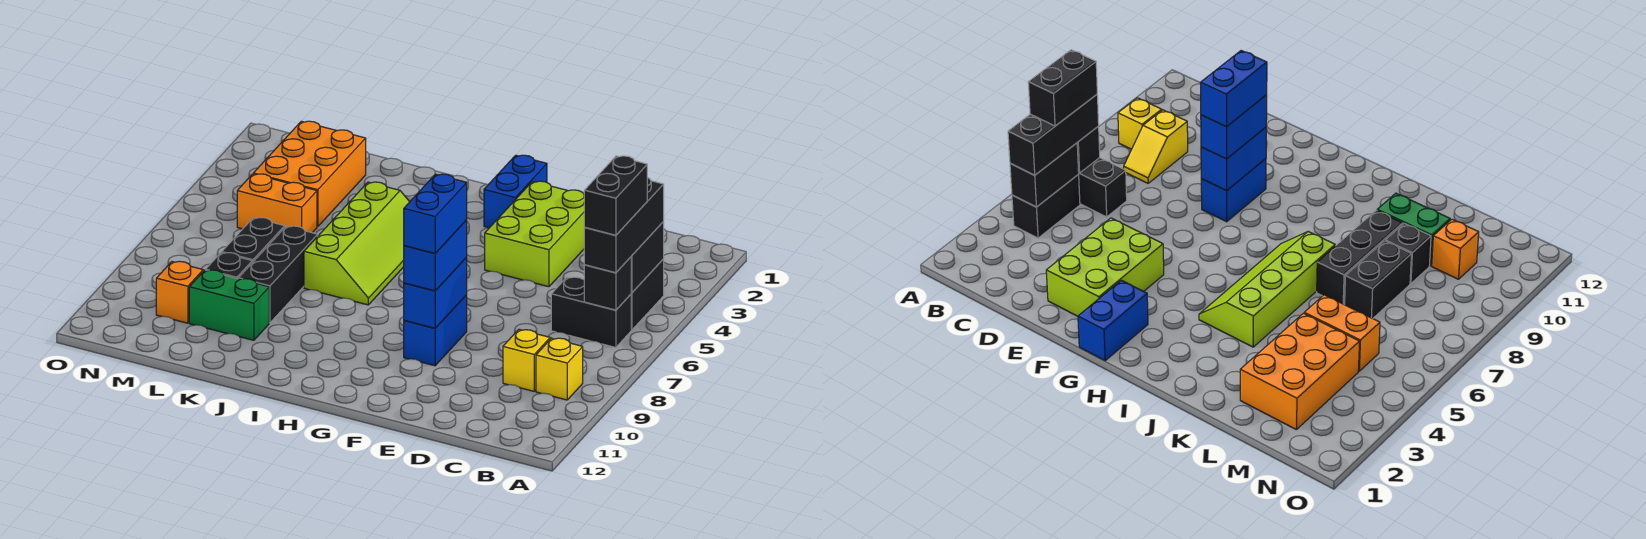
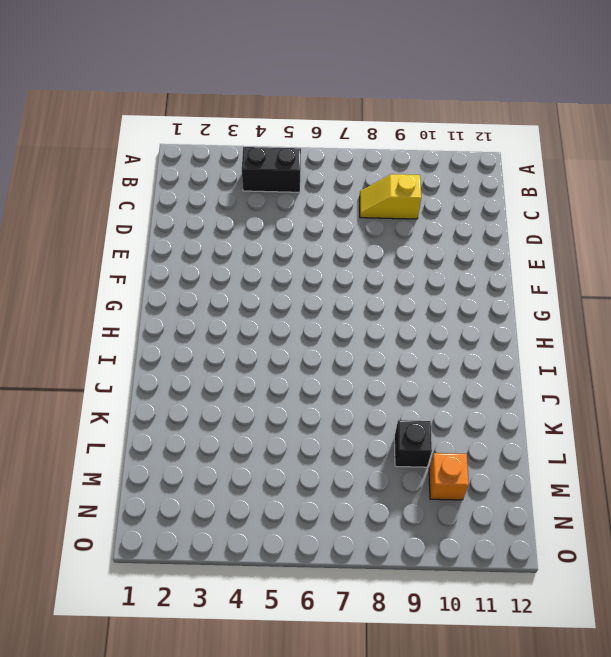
none -> black 1x2 brick [551,277,631,347]
none -> yellow 1x1 brick [536,338,583,400]
none -> lime 2x3 brick [485,181,585,287]

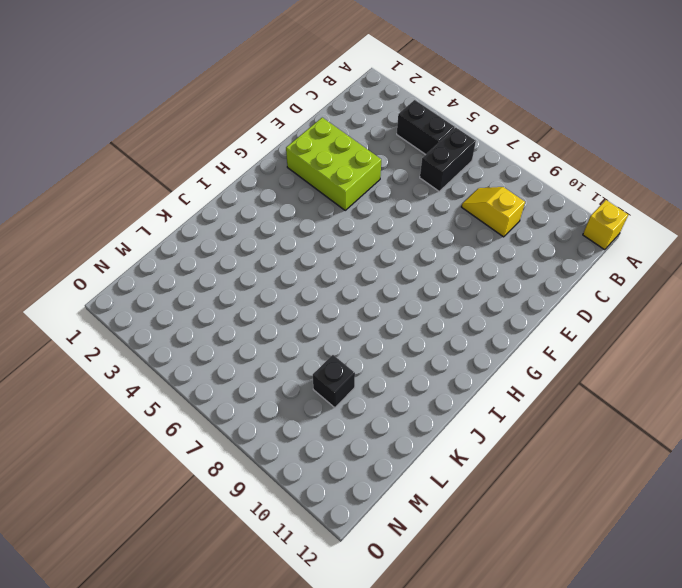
yellow 1x1 brick [583,200,628,250] -> yellow 1x1 brick moved to [536,338,583,400]
none -> blue 1x2 brick [404,295,467,366]
none -> blue 1x2 brick [484,155,547,228]
none -> lime 2x4 slope [304,182,409,305]

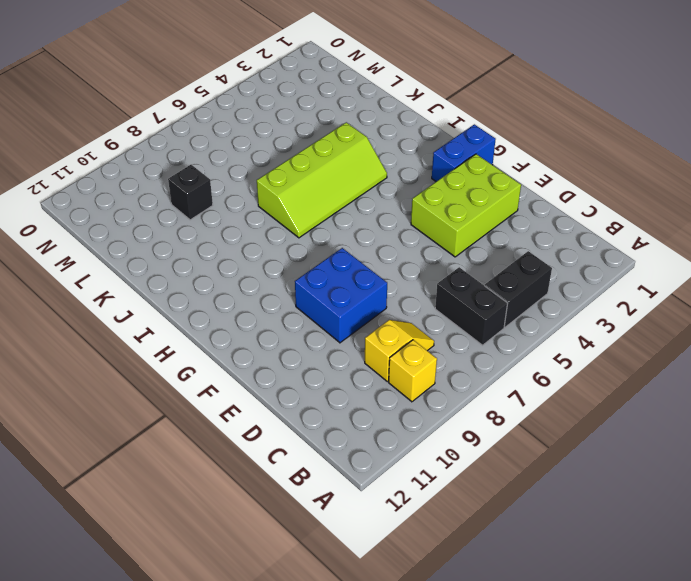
blue 2x2 brick [295,248,387,343] -> blue 1x2 brick [404,295,467,366]
none -> black 1x3 brick [239,226,318,323]
none -> green 1x2 brick [189,270,269,340]
none -> orange 2x3 brick [253,121,366,227]

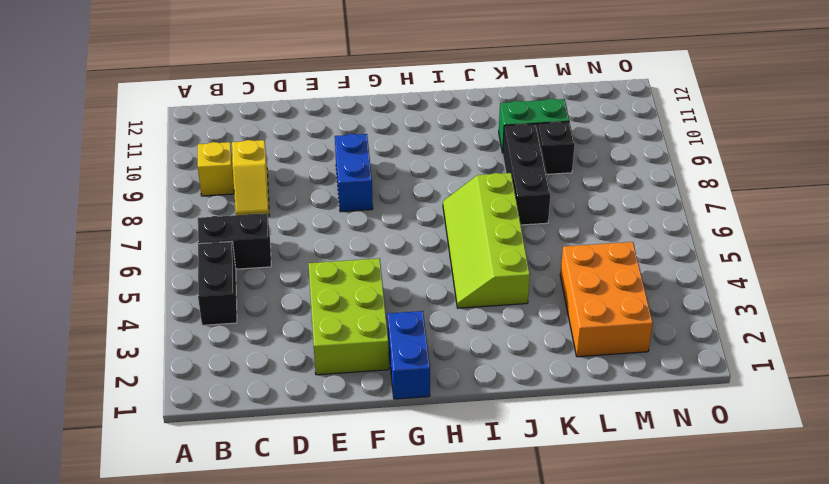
none -> orange 1x2 brick [237,174,317,233]
none -> black 1x2 brick [222,217,285,263]
none -> orange 1x1 brick [156,261,203,323]

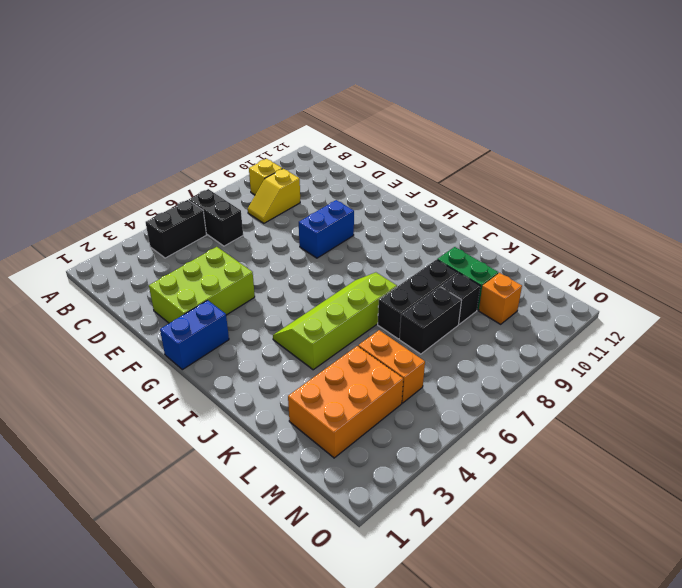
none -> black 1x2 brick [631,222,664,293]
none -> black 1x1 brick [584,257,631,310]
none -> blue 1x2 brick [404,257,467,328]

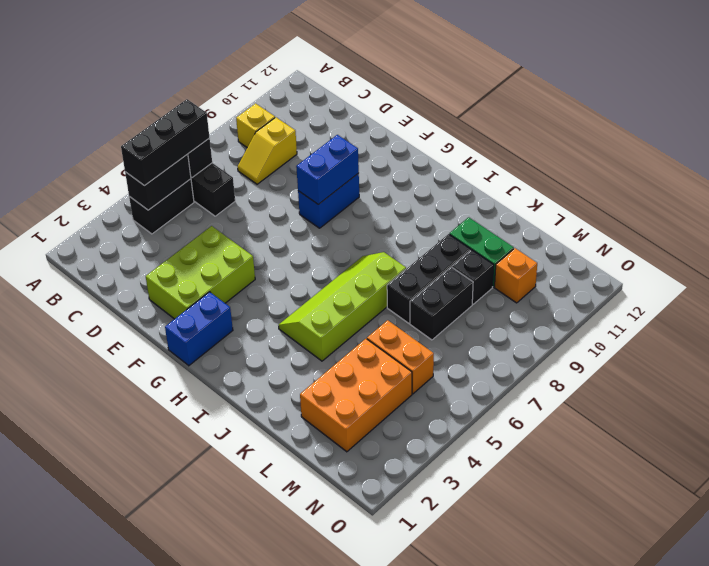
none -> blue 1x2 brick [404,220,467,291]
none -> black 1x2 brick [584,156,647,235]
none -> blue 1x2 brick [404,174,467,254]

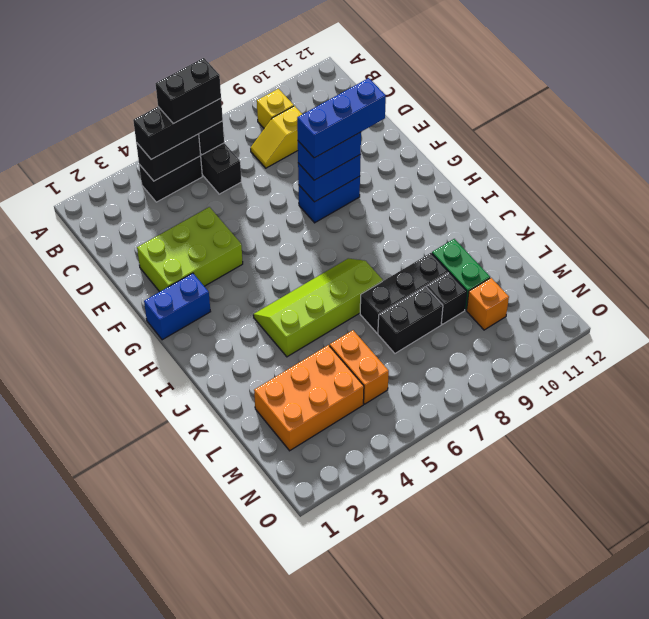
blue 1x3 brick [297,78,386,158] -> blue 1x2 brick [404,174,467,254]

